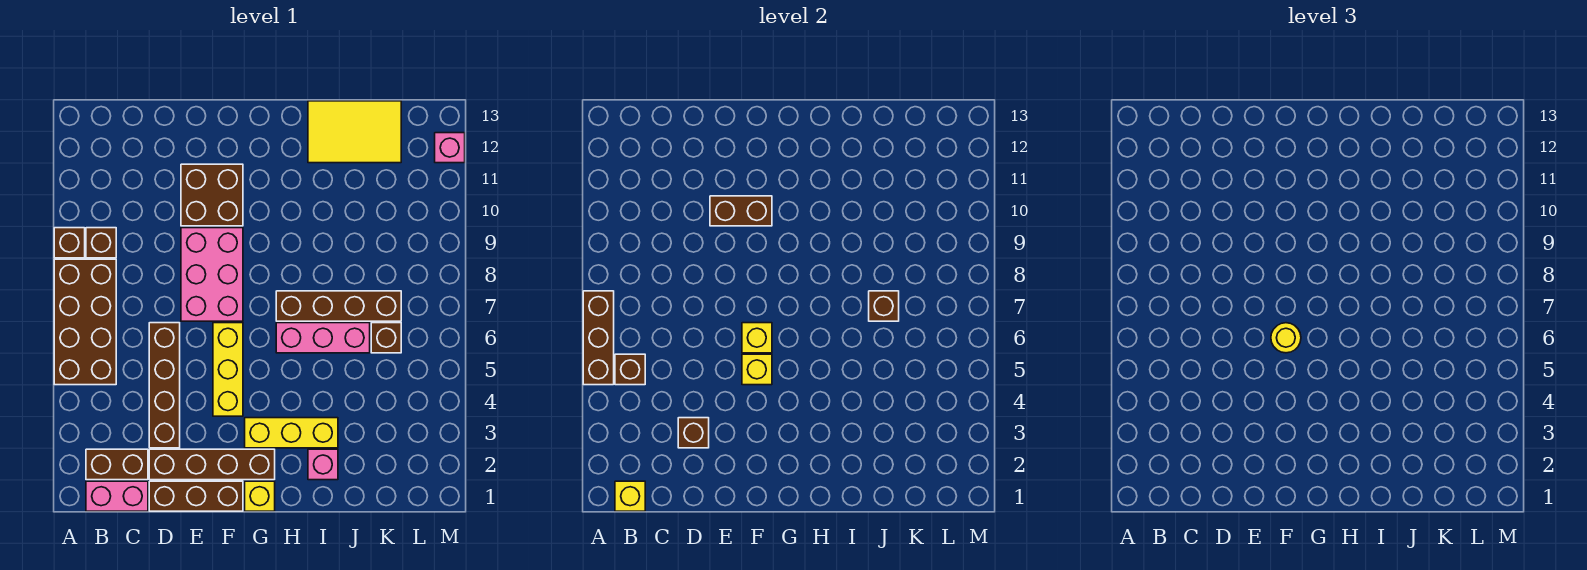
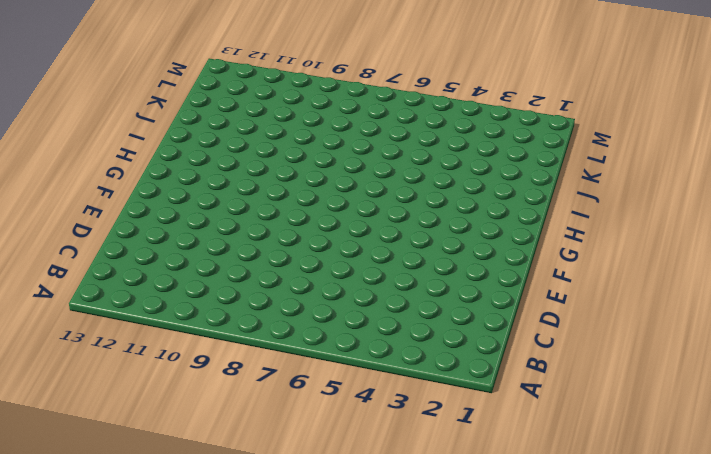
none -> brown 2x4 brick [54,259,116,385]
none -> brown 1x1 brick [54,228,85,258]
none -> pink 1x2 brick [86,481,148,511]

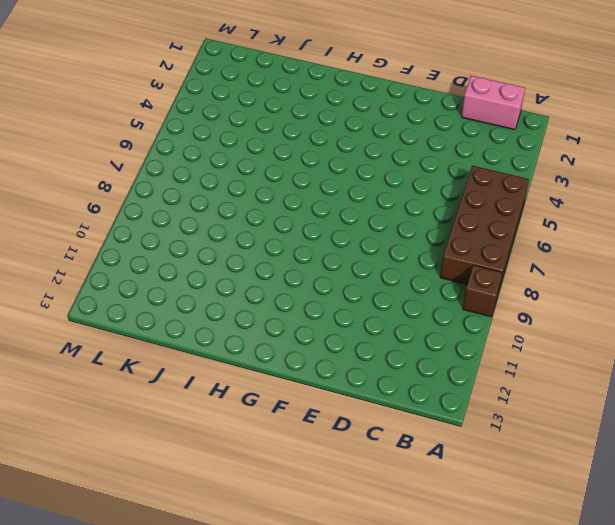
none -> brown 1x2 brick [86,449,148,480]
none -> brown 1x1 brick [86,228,116,258]
none -> brown 1x3 brick [149,481,243,511]

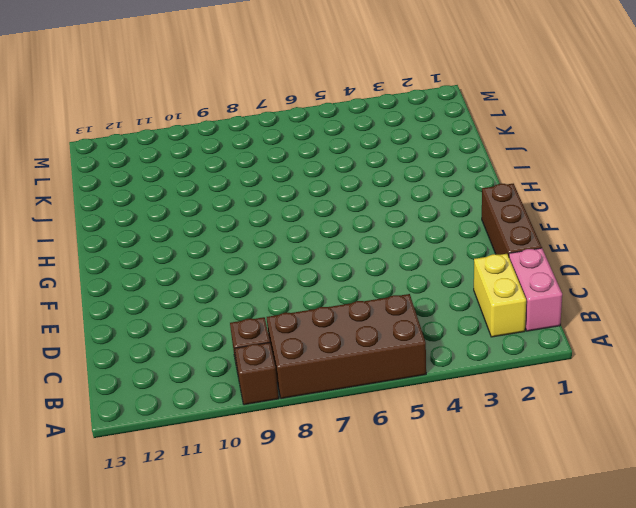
yellow 1x2 brick [474,254,526,337] -> brown 1x2 brick [86,449,148,480]
none -> brown 1x4 brick [149,449,275,480]
none -> brown 1x4 brick [149,323,180,448]
none -> pink 2x3 brick [181,228,243,321]

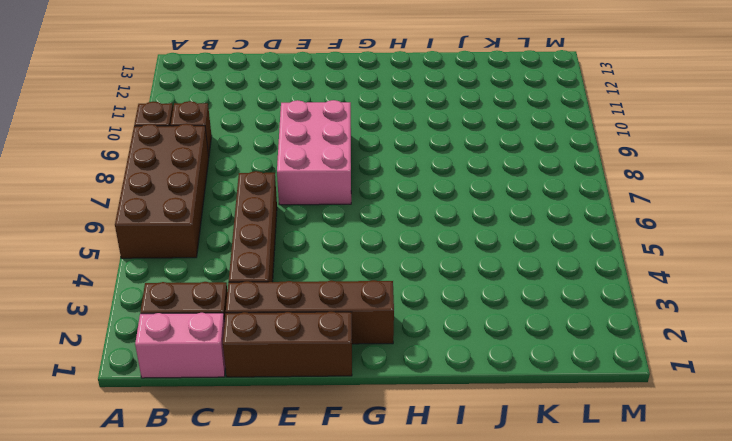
none -> brown 2x2 brick [181,164,243,226]
none -> yellow 1x3 brick [213,323,243,416]
none -> yellow 1x1 brick [245,481,275,511]

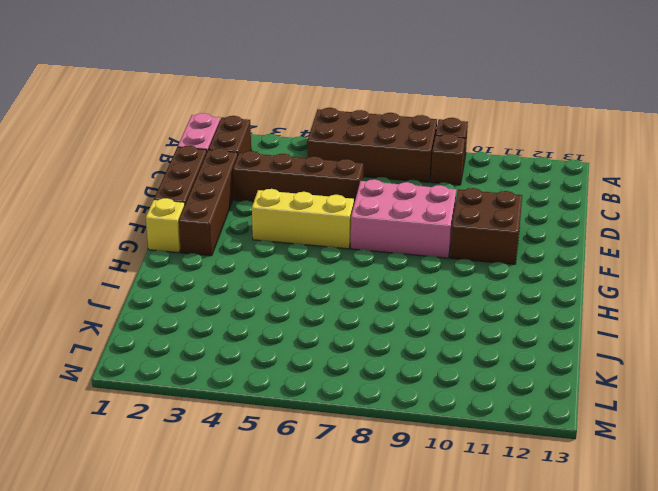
none -> yellow 1x3 brick [245,418,338,448]
none -> pink 1x3 brick [276,323,370,353]
none -> brown 1x4 brick [276,291,401,321]

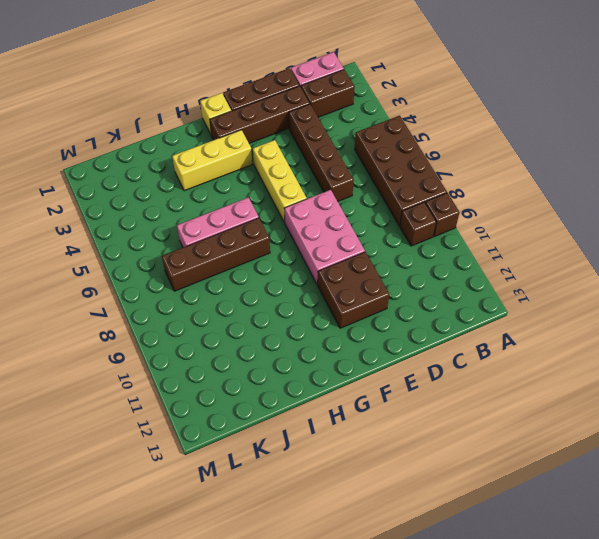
none -> pink 1x1 brick [308,449,338,480]
none -> yellow 2x3 tile [308,101,401,163]
none -> brown 1x1 brick [371,323,401,353]

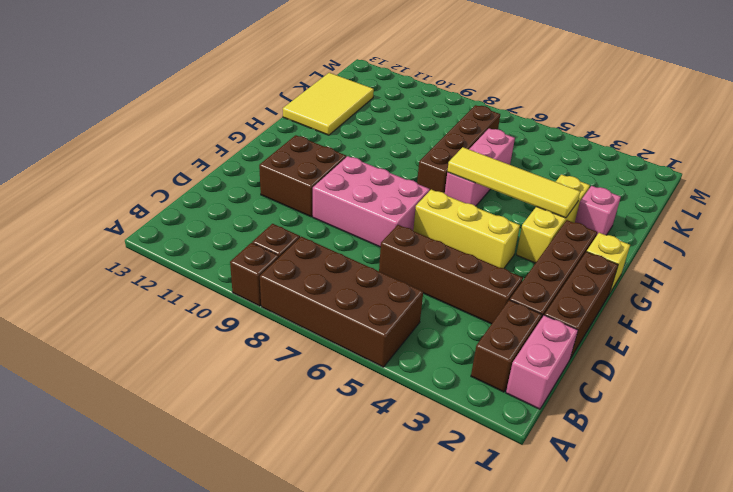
yellow 1x4 tile [447,147,580,218] -> none
none -> brown 1x1 brick [371,323,401,353]
none -> pink 1x1 brick [435,133,465,163]
none -> brown 1x3 brick [583,291,614,385]

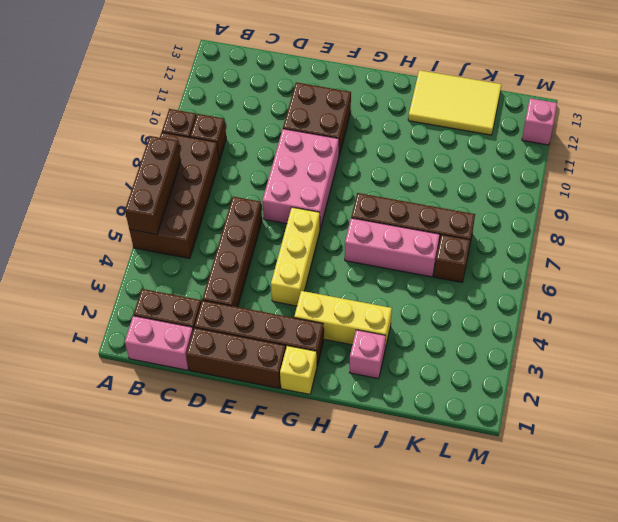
none -> yellow 1x1 brick [615,481,645,511]
none -> brown 1x1 brick [615,354,645,385]
none -> brown 1x1 brick [678,418,709,448]

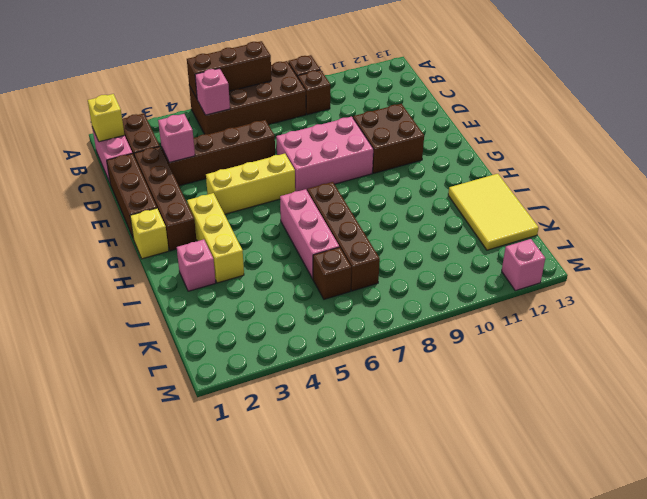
pink 1x1 brick [195,68,230,115] -> brown 1x1 brick [615,354,645,385]
pink 1x1 brick [158,114,195,163] -> brown 1x1 brick [678,418,709,448]
none -> brown 1x2 brick [710,196,772,226]
none -> yellow 1x1 brick [742,354,772,385]
none -> yellow 1x1 brick [742,323,772,353]

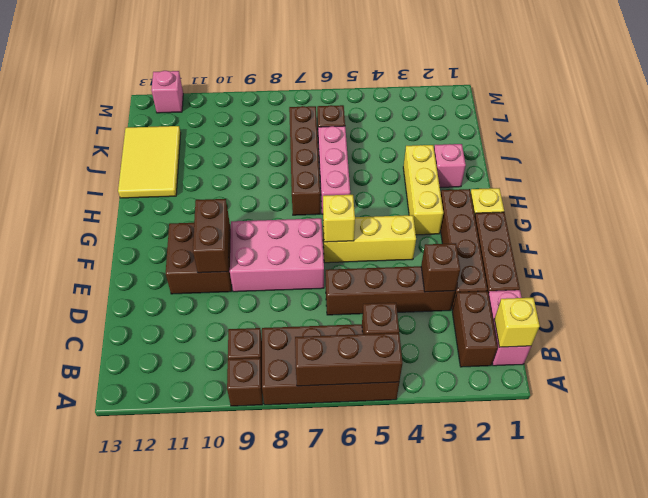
none -> yellow 1x1 brick [742,354,772,385]
none -> brown 1x1 brick [869,291,899,321]
none -> yellow 1x1 round brick [1271,323,1301,353]

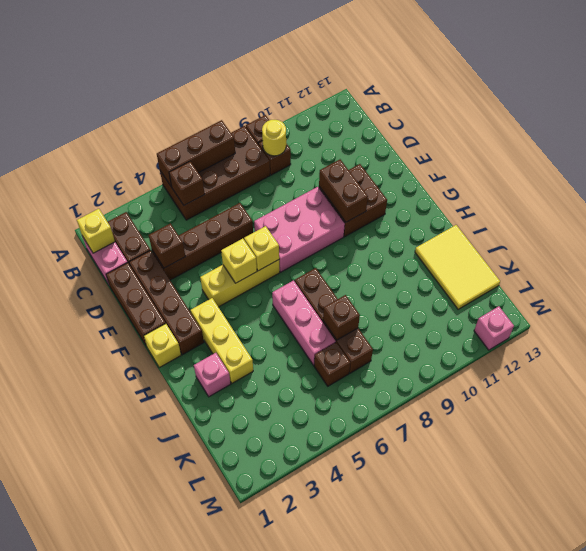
yellow 1x1 round brick [262,120,286,156] -> yellow 1x1 round brick moved to [1271,323,1301,353]

